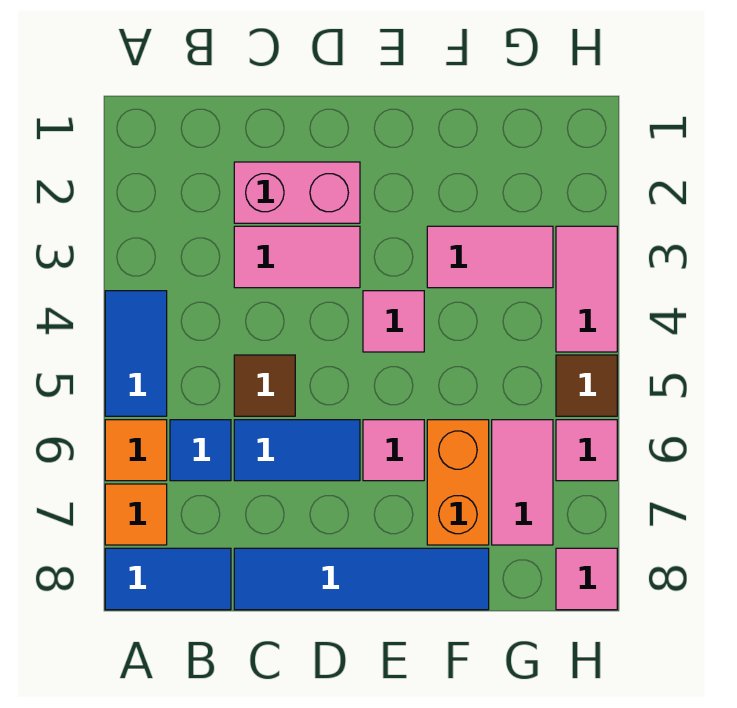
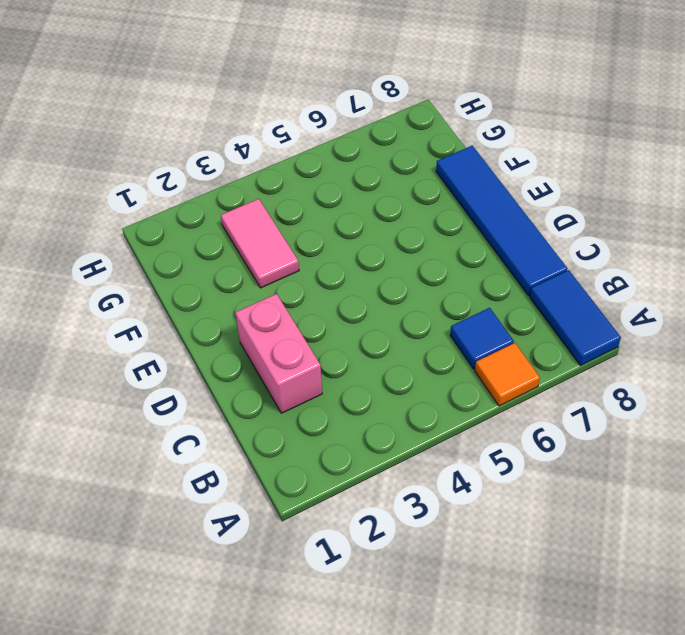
none -> blue 1x2 tile [105,291,167,416]
none -> orange 1x1 tile [105,484,167,545]
none -> pink 1x2 tile [234,226,360,288]

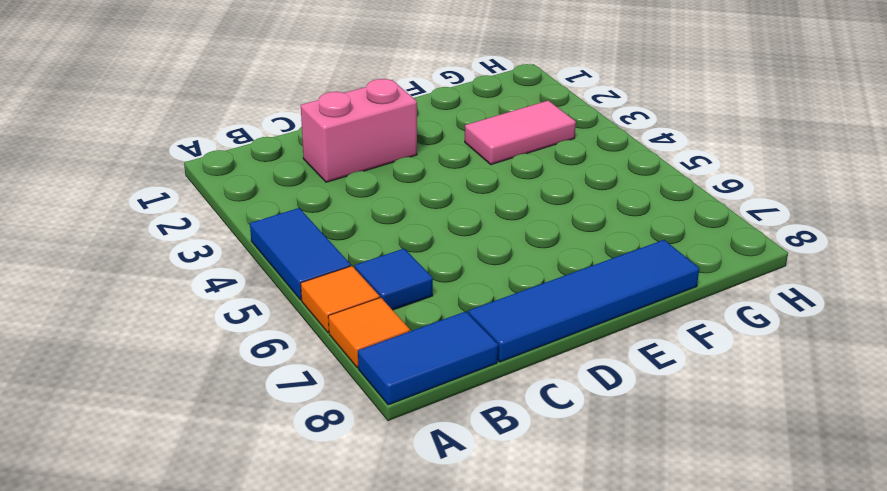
none -> pink 1x2 tile [234,226,360,288]
none -> brown 1x1 tile [234,355,295,416]
none -> blue 1x2 tile [234,420,360,481]

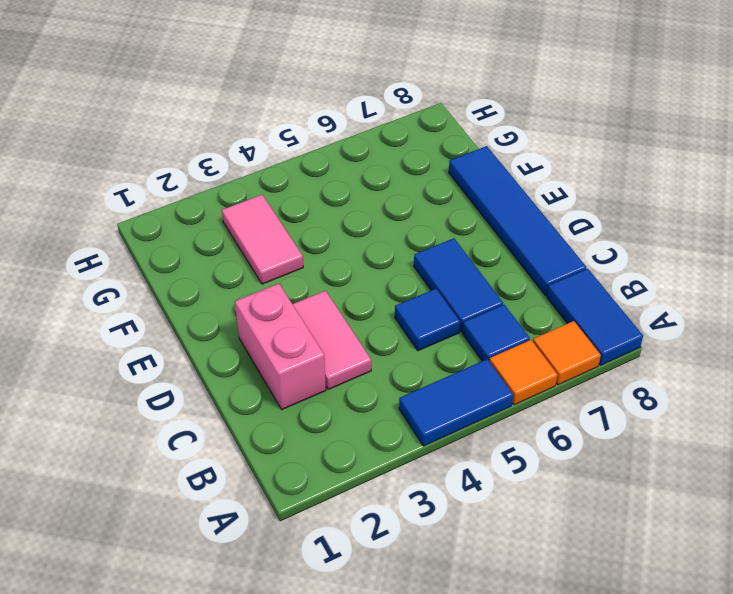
blue 1x1 tile [395,289,460,351] -> brown 1x1 tile [234,355,295,416]
none -> pink 1x1 tile [363,291,424,352]
none -> pink 1x1 tile [363,420,424,481]
none -> orange 1x2 brick [427,420,489,545]

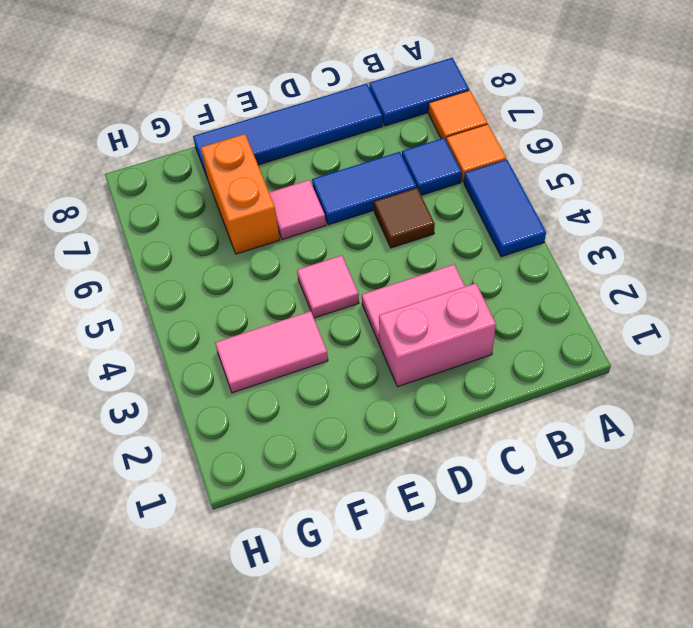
none -> pink 1x2 tile [492,420,553,545]
none -> pink 1x2 tile [556,226,617,352]
none -> brown 1x1 tile [556,355,617,416]

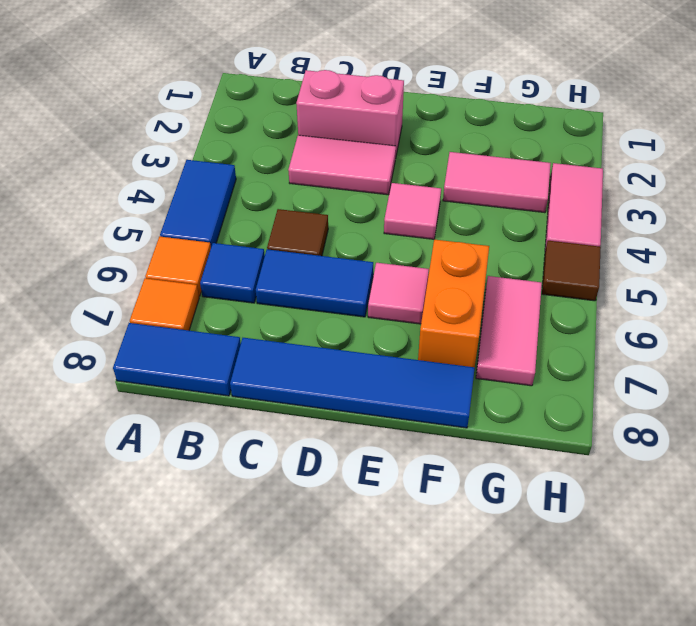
none -> pink 1x1 tile [556,420,617,481]
none -> pink 1x1 tile [556,548,617,610]

